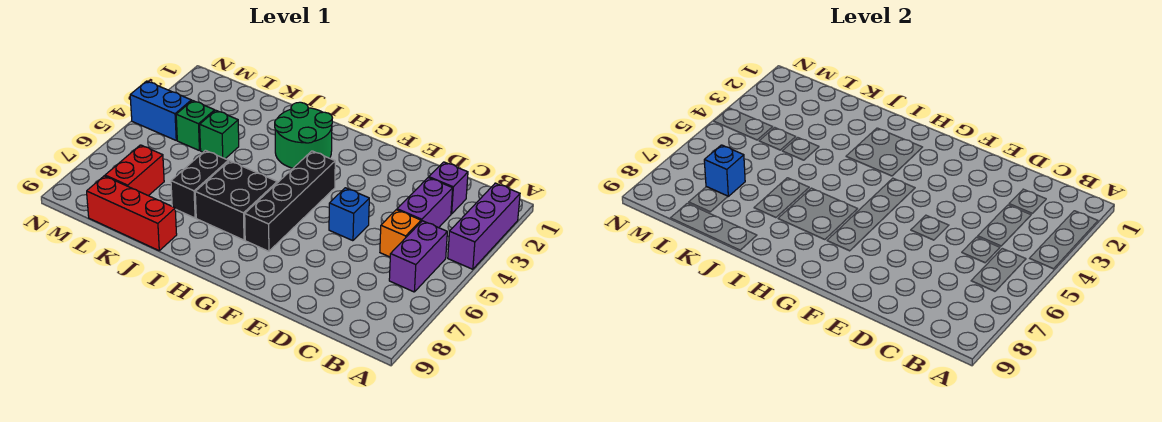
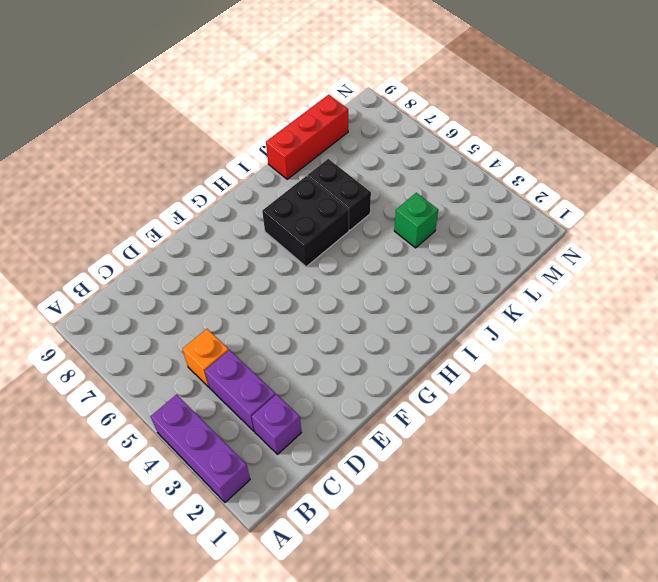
none -> purple 1x2 brick [389,221,447,292]
none -> blue 1x1 brick [329,188,369,241]
none -> black 1x4 brick [245,151,335,251]

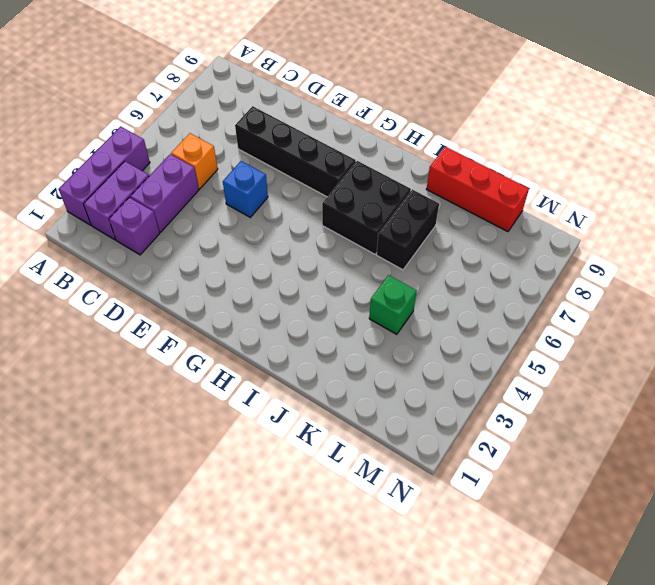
purple 1x2 brick [84,161,149,240] -> purple 1x2 brick moved to [389,221,447,292]
black 1x4 brick [235,106,356,197] -> black 1x4 brick turned to [245,151,335,251]
none -> green 2x2 round brick [275,102,332,168]
none -> green 1x1 brick [176,101,215,150]
none -> red 1x2 brick [105,145,164,196]

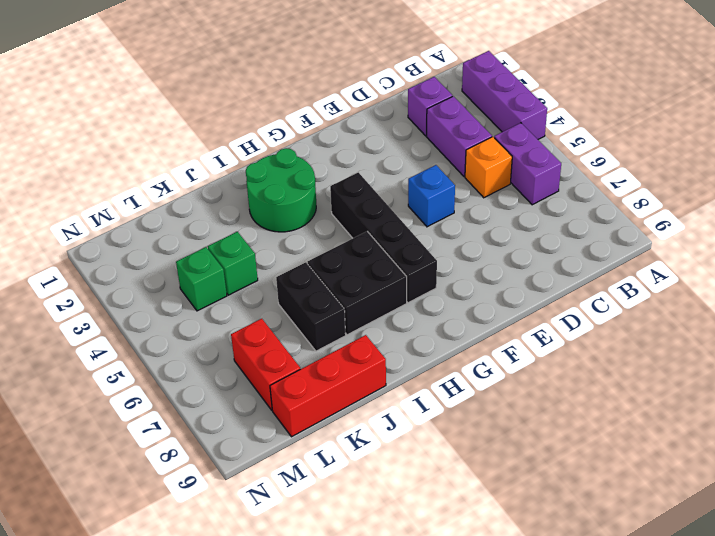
none -> blue 1x2 brick [130,81,191,140]
none -> blue 1x1 brick [704,145,745,196]

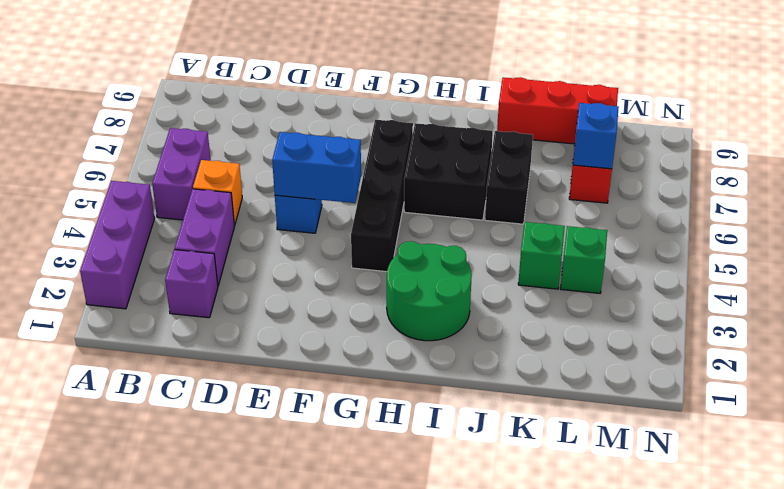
blue 1x2 brick [272,132,361,203] -> blue 1x2 brick moved to [130,81,191,140]

